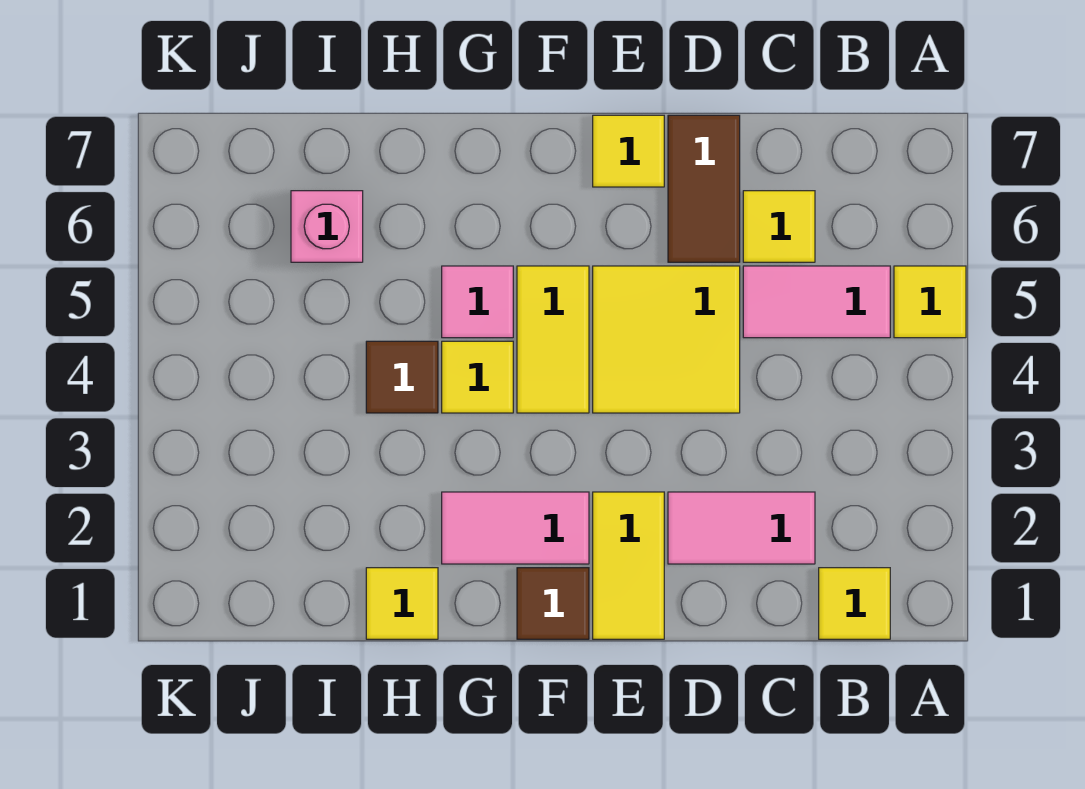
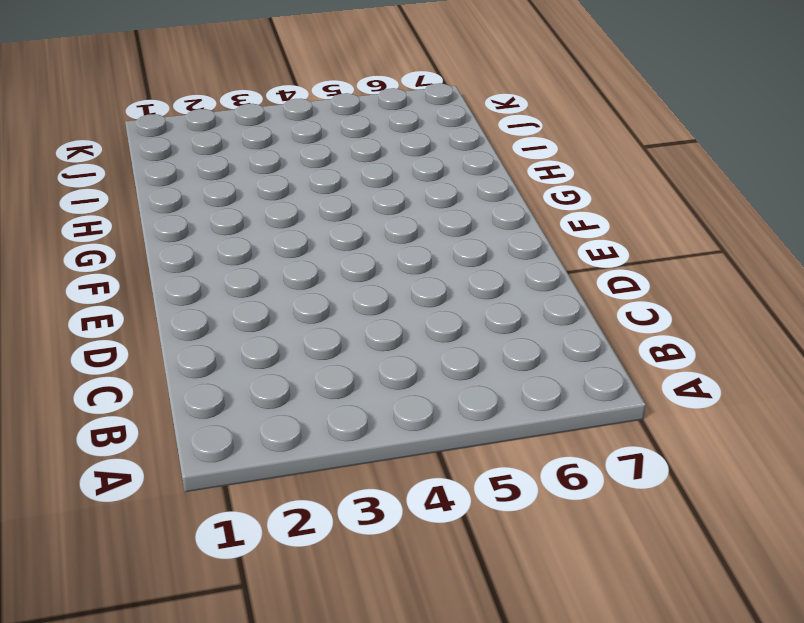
none -> yellow 1x1 tile [894,266,966,338]
none -> yellow 1x1 tile [819,568,890,639]
none -> pink 1x2 tile [743,266,890,338]

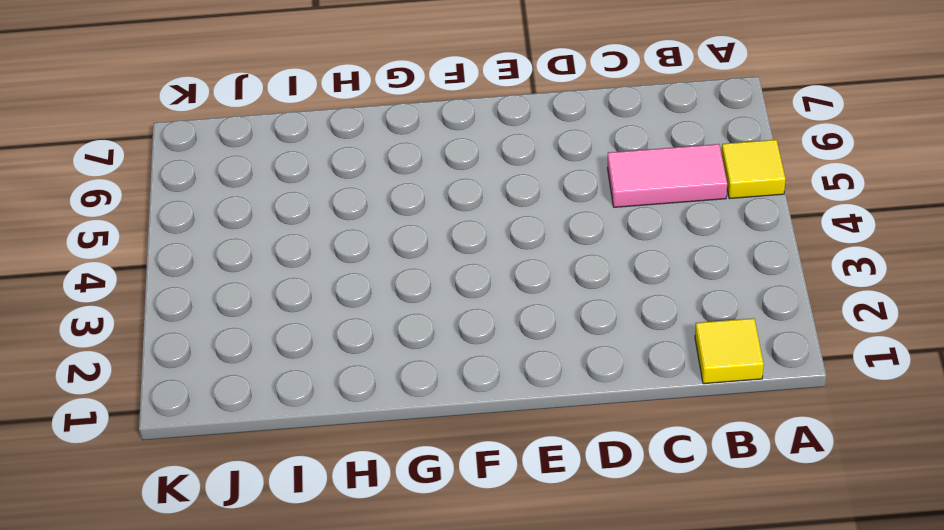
none -> pink 1x2 tile [668,492,815,564]
none -> yellow 1x1 tile [743,191,815,262]
none -> yellow 2x2 tile [593,266,740,413]

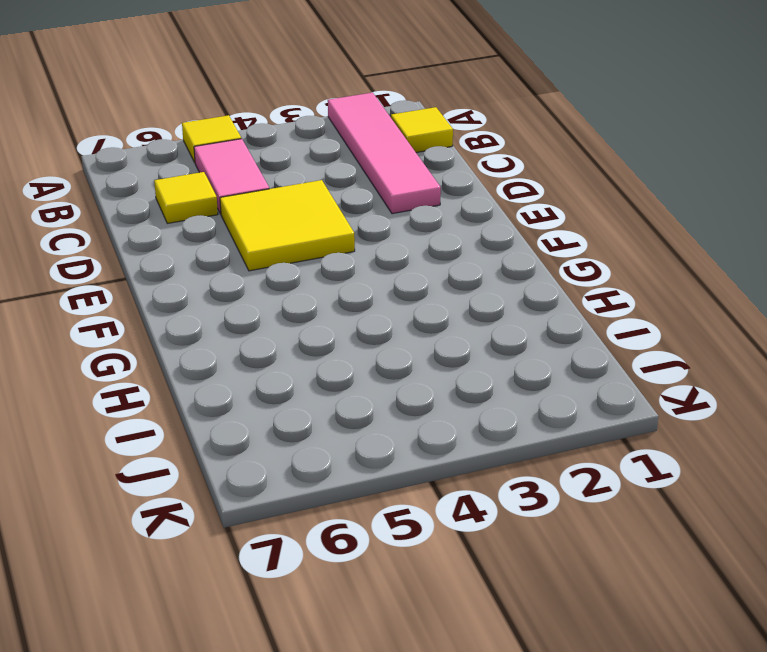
pink 1x4 tile [328,93,441,214] -> pink 1x2 tile [668,492,815,564]
none -> brown 1x2 tile [668,115,740,262]
none -> yellow 1x2 tile [593,492,664,639]
none -> yellow 1x1 tile [593,115,664,187]

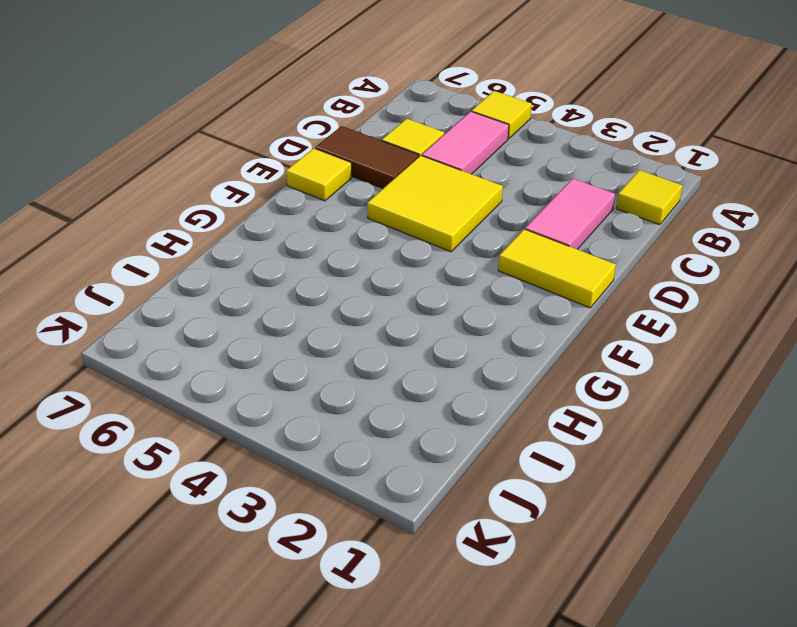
none -> brown 1x1 tile [517,568,589,639]
none -> pink 1x2 tile [442,492,589,564]
none -> yellow 1x2 tile [517,266,589,413]

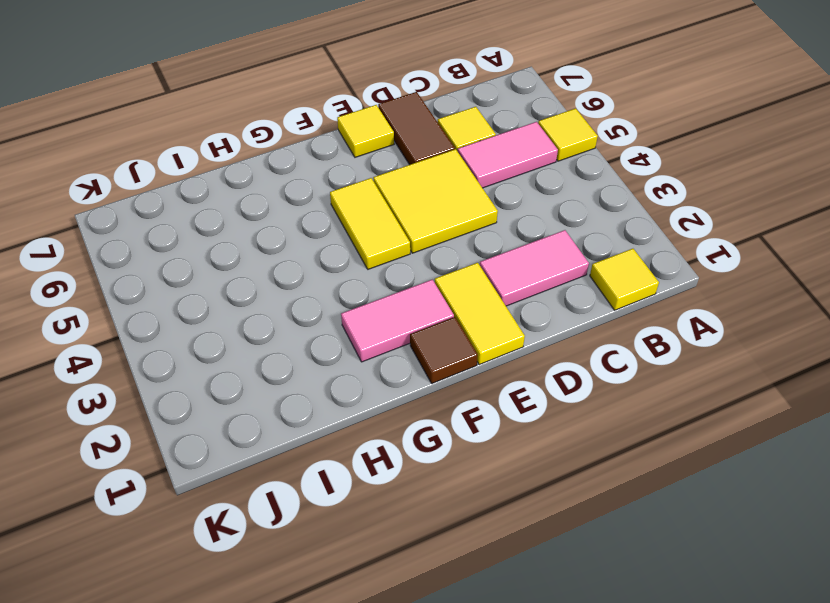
none -> yellow 1x1 tile [442,341,513,413]
none -> pink 1x1 tile [442,266,513,338]
none -> yellow 1x1 tile [366,568,438,639]

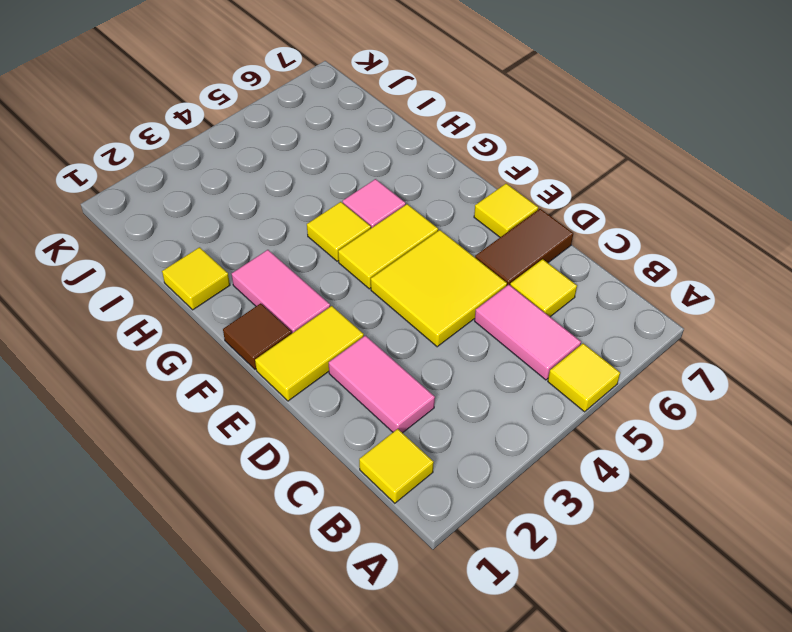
none -> brown 1x1 tile [366,341,438,413]
none -> pink 1x1 brick [291,191,363,262]

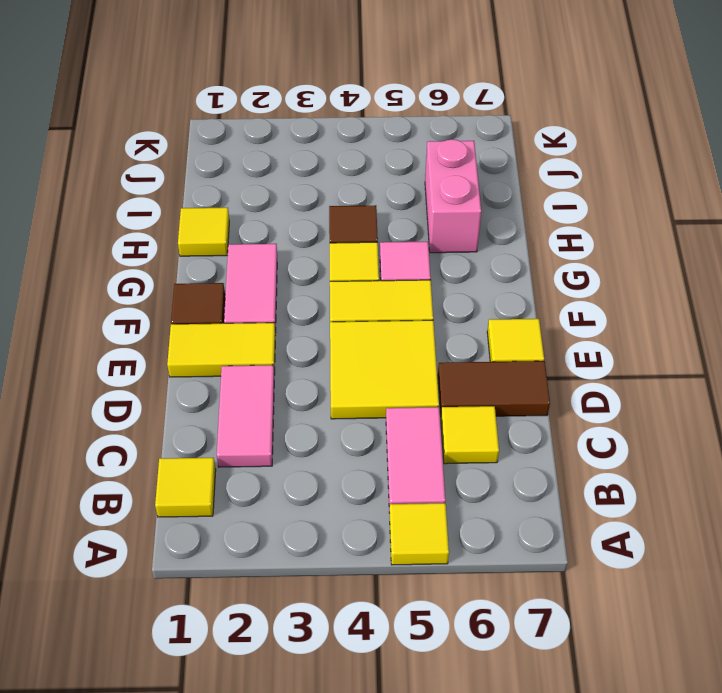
pink 1x2 brick [425,139,481,253] -> pink 1x1 brick [291,191,363,262]

